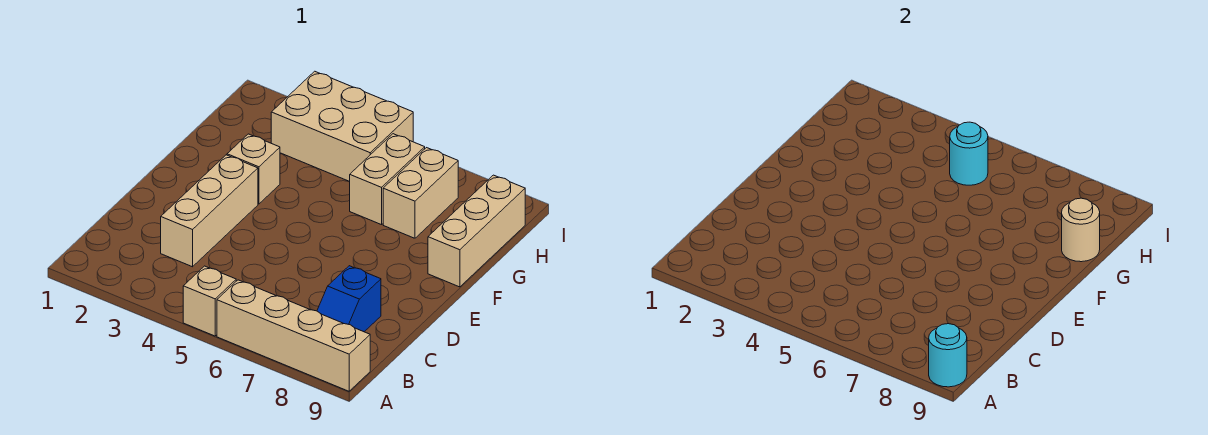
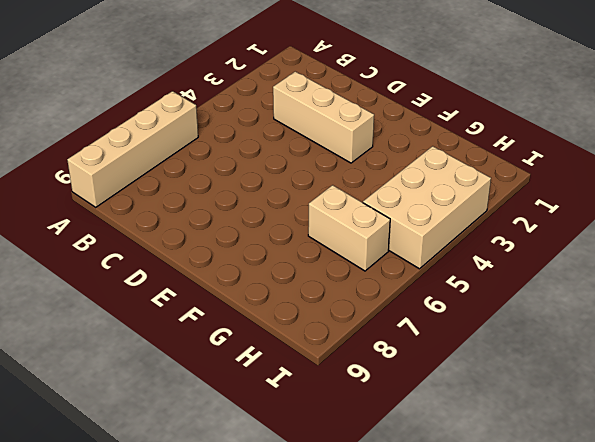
none -> tan 1x1 brick [183,266,236,336]
none -> blue 1x2 slope [317,266,381,332]
none -> tan 1x1 brick [227,134,280,204]

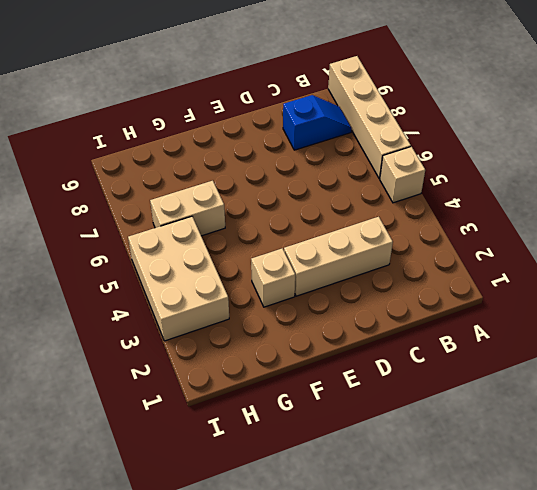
none -> tan 1x3 brick [428,175,525,287]
none -> tan 1x2 brick [383,148,458,238]
none -> cyan 1x1 round brick [929,324,967,387]

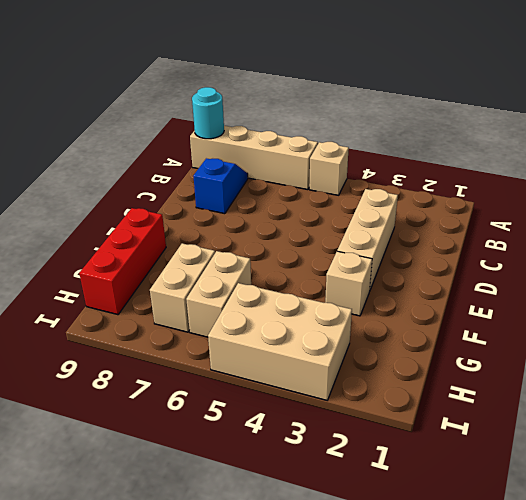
red 1x3 brick [79,208,166,315] -> tan 1x3 brick [428,175,525,287]
none -> tan 1x1 round brick [1062,198,1100,262]
none -> cyan 1x1 round brick [950,122,988,185]

